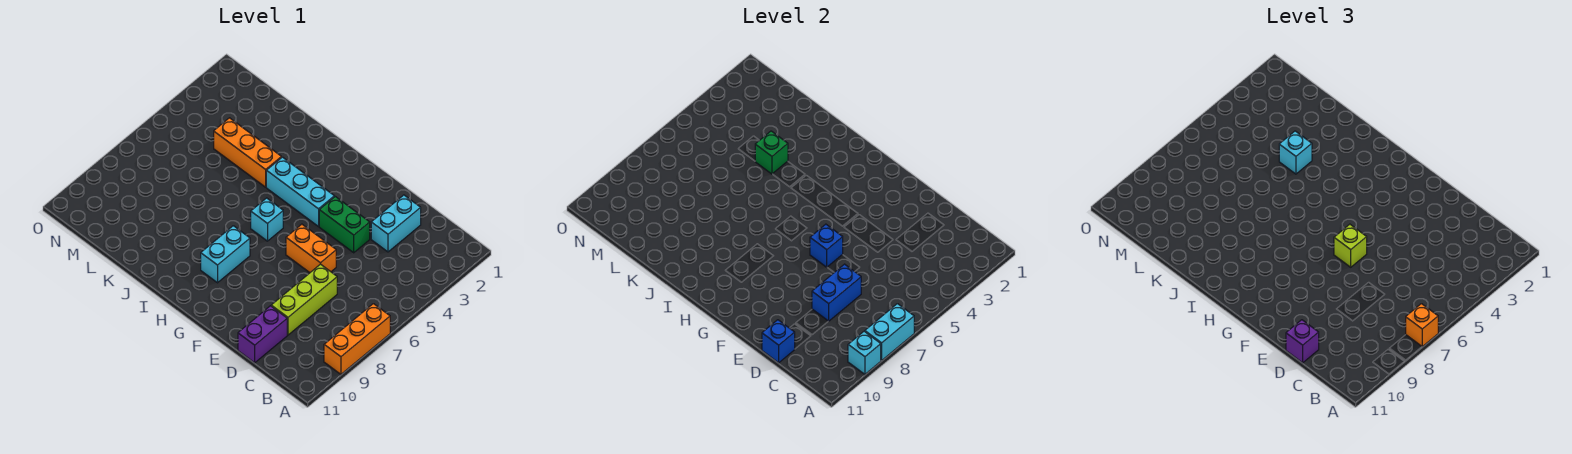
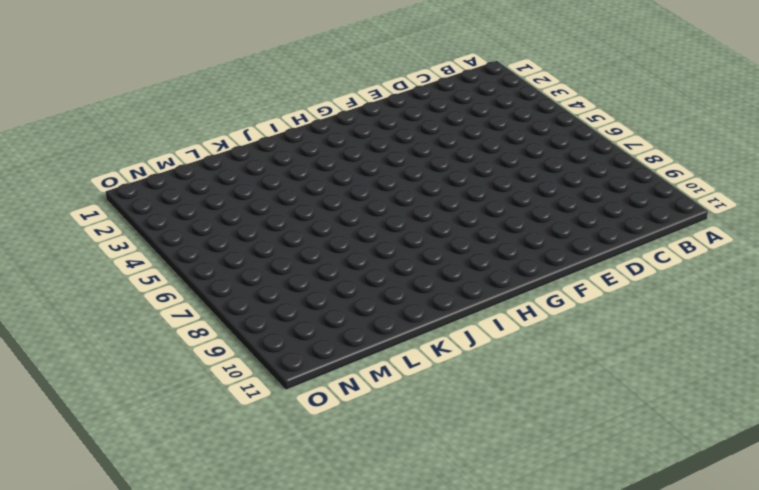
none -> orange 1x3 brick [324,304,390,374]
none -> cyan 1x2 brick [371,195,421,252]
none -> lime 1x3 brick [271,264,337,335]

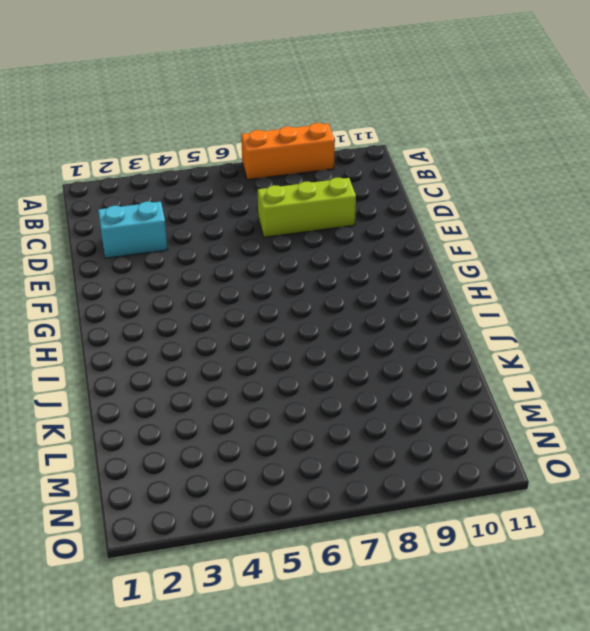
none -> purple 1x2 brick [238,306,287,363]
none -> green 1x2 brick [319,197,370,253]
none -> orange 1x2 brick [286,224,336,273]

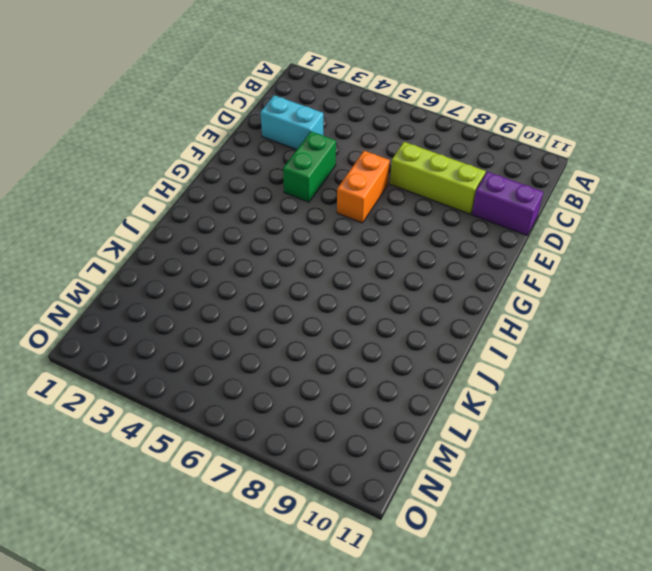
none -> orange 1x3 brick [324,304,390,374]
none -> cyan 1x3 brick [266,157,334,226]
none -> cyan 1x1 brick [251,198,283,241]

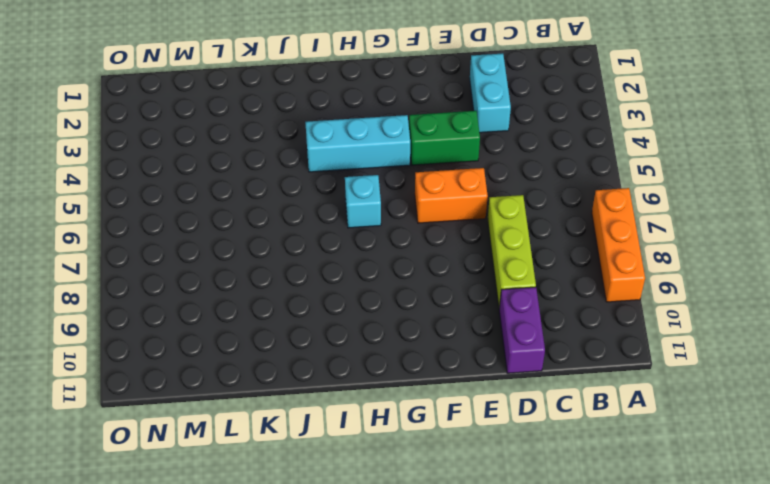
none -> cyan 1x2 brick [201,226,250,283]
none -> orange 1x3 brick [214,118,281,187]
none -> cyan 1x2 brick [865,304,914,361]

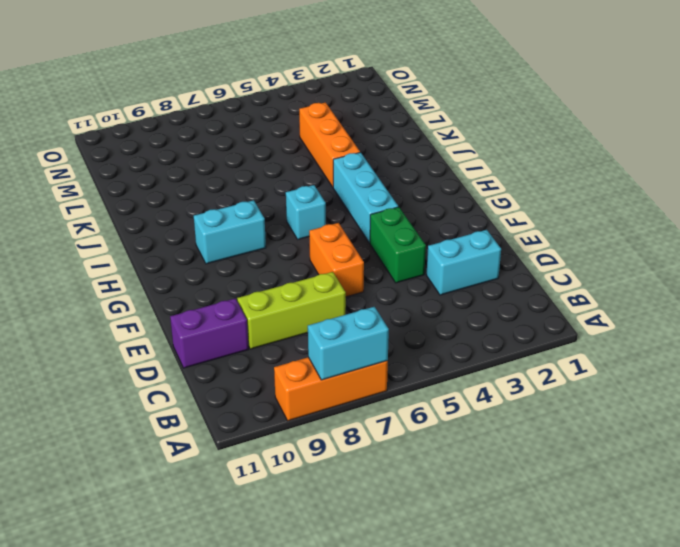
none -> cyan 1x1 brick [848,331,881,374]
none -> blue 1x2 brick [812,264,861,321]
none -> blue 1x1 brick [762,320,795,363]

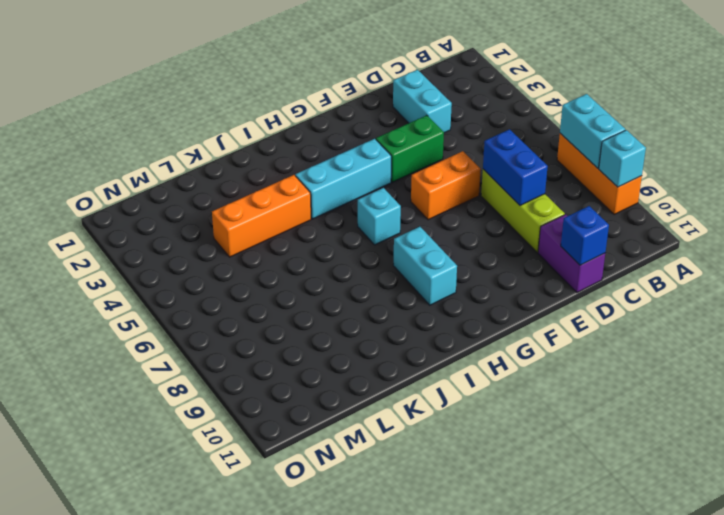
none -> blue 1x1 brick [810,224,843,267]
none -> green 1x1 brick [755,131,788,174]
none -> orange 1x1 brick [1406,304,1438,347]

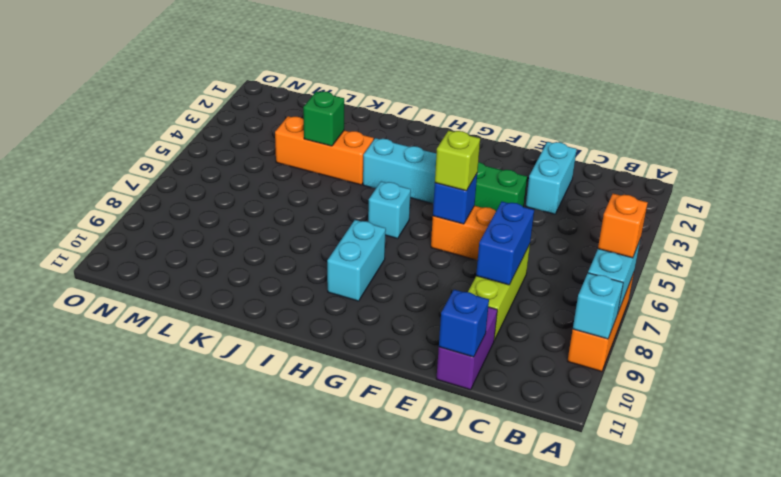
none -> purple 1x1 brick [1286,320,1319,363]
none -> cyan 1x1 brick [1279,131,1312,174]

